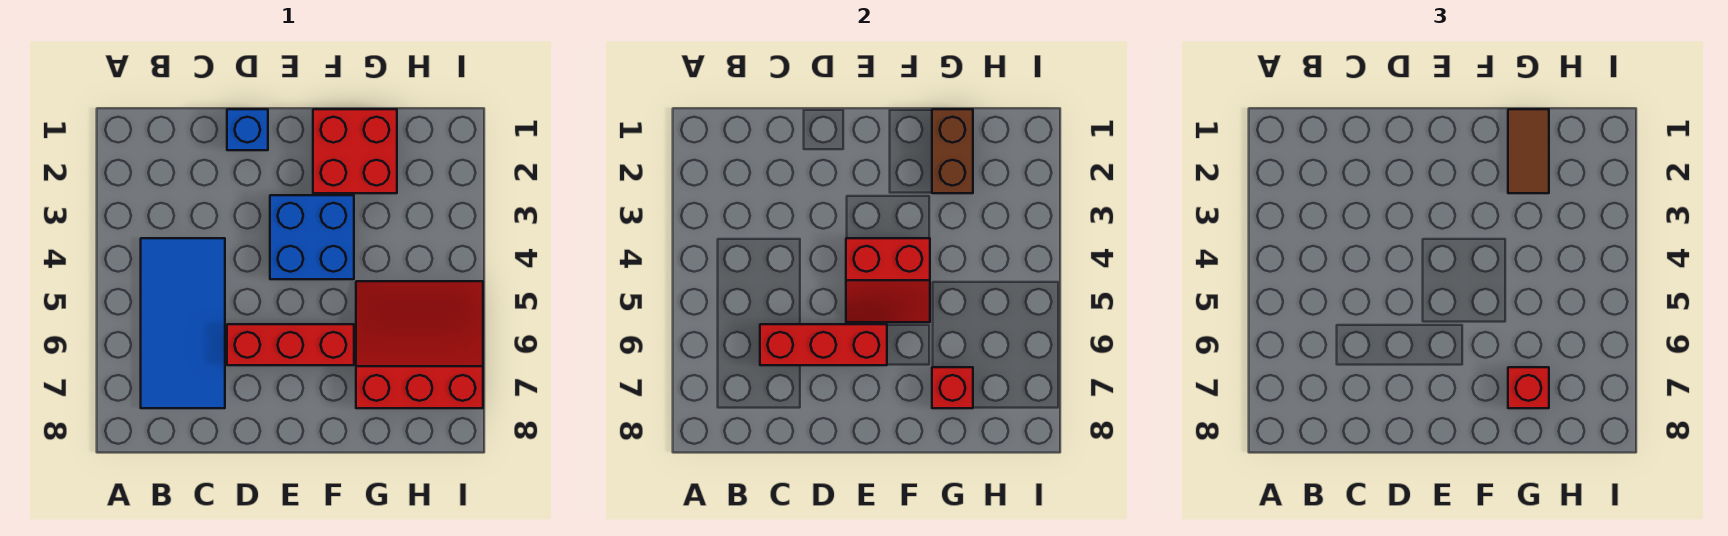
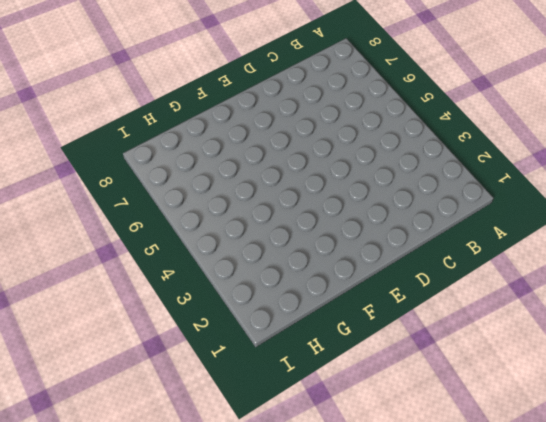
none -> blue 2x4 tile [141,238,225,408]
none -> blue 1x1 brick [227,109,268,150]
none -> red 1x3 brick [227,324,354,365]

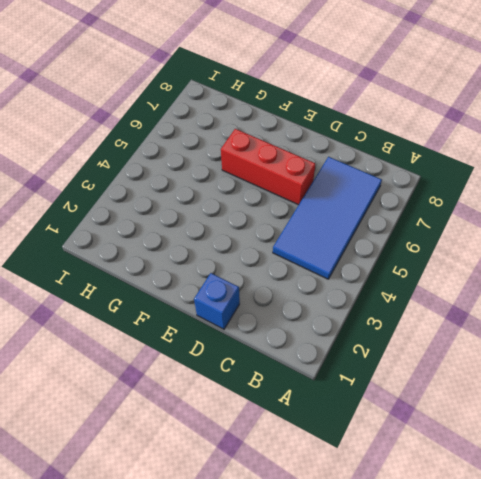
none -> blue 2x2 brick [270,195,354,279]
none -> red 2x2 brick [313,109,397,193]
none -> red 3x3 slope [356,281,483,408]

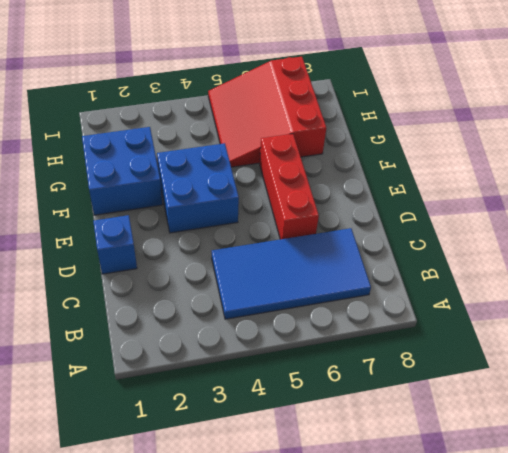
blue 2x2 brick [82,127,162,215] -> red 2x2 brick [313,109,397,193]
none -> red 1x3 brick [760,324,887,365]
none -> red 2x2 slope [846,238,930,322]
none -> brown 1x2 brick [932,109,973,193]

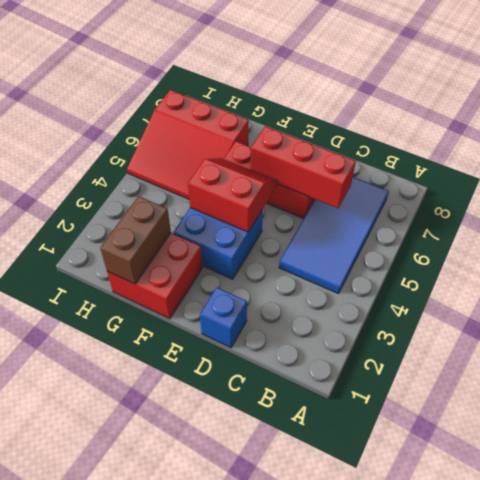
none -> red 1x1 brick [932,367,973,408]
none -> brown 1x2 tile [1508,109,1549,193]
none -> red 1x1 brick [1508,367,1549,408]

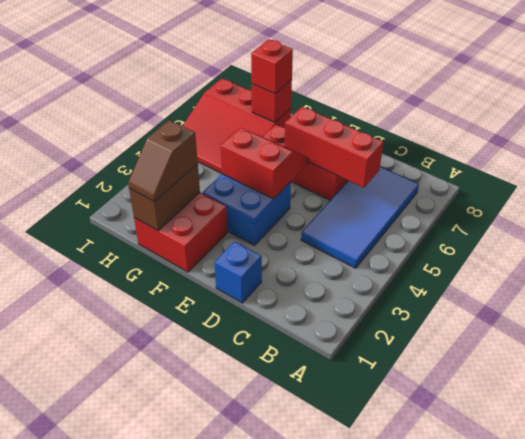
brown 1x2 slope [128,120,198,202] -> brown 1x2 tile [1508,109,1549,193]

